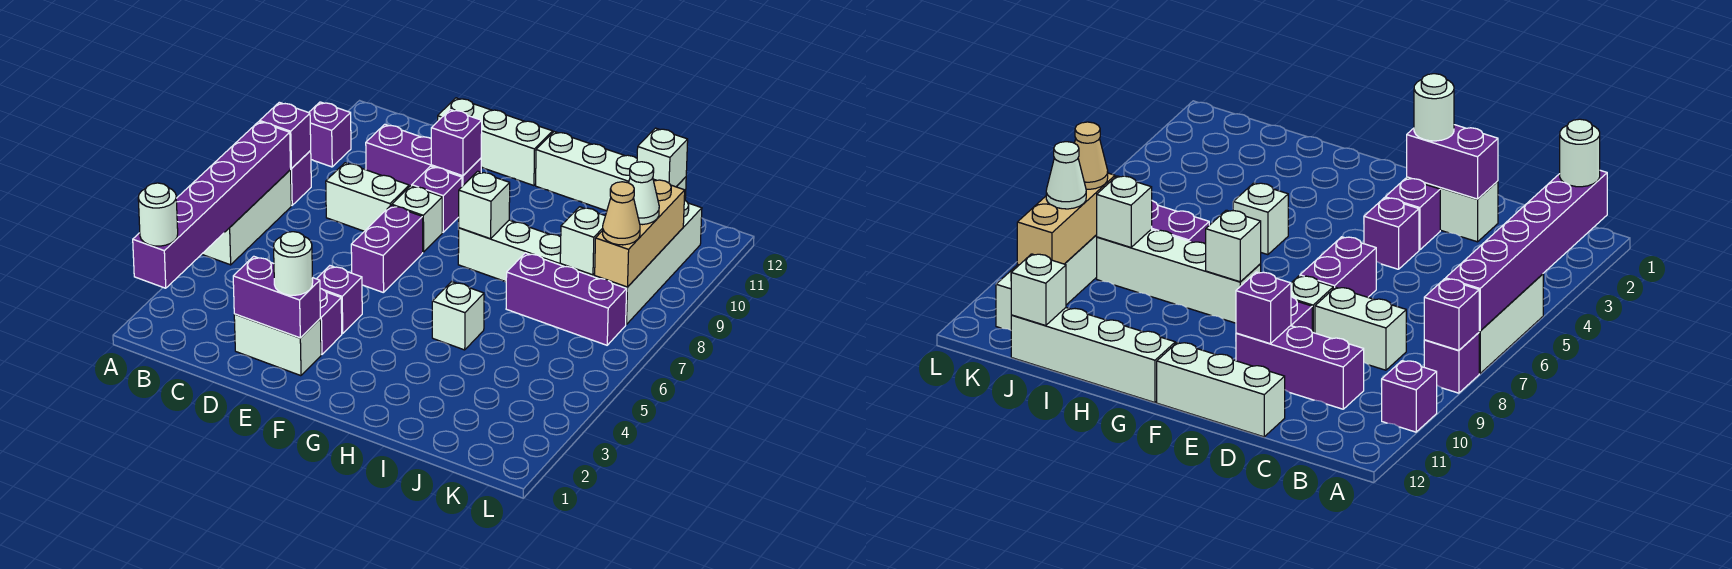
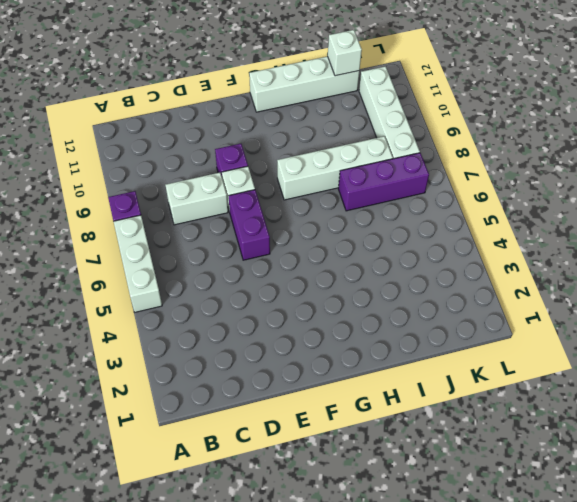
none -> purple 1x1 brick [309,102,351,167]
none -> purple 1x3 brick [366,124,481,187]
none -> white 1x2 brick [234,314,321,376]

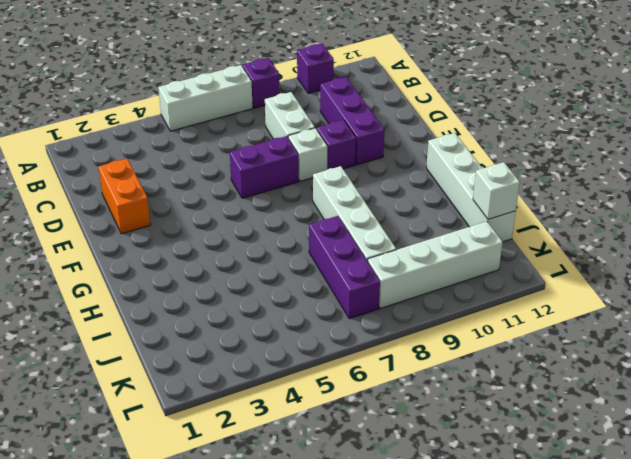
orange 1x2 brick [98,158,151,234] -> white 1x2 brick [234,314,321,376]
none -> white 1x3 brick [438,98,553,186]
none -> purple 1x1 brick [320,288,342,354]
none -> purple 1x1 brick [317,266,362,334]

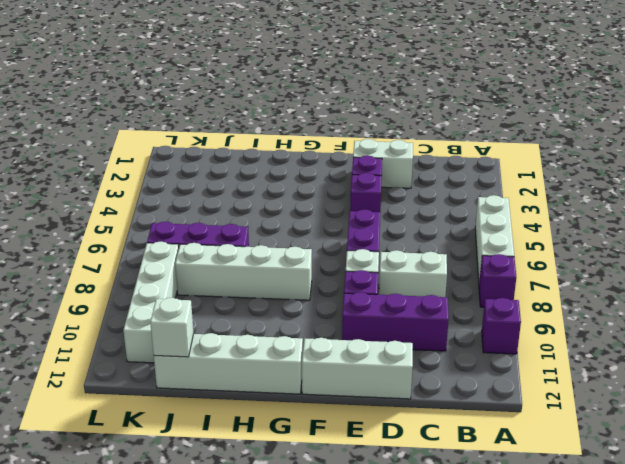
none -> white 1x1 brick [432,282,484,350]
none -> purple 1x6 brick [133,122,291,288]
none -> purple 1x1 brick [260,102,311,169]

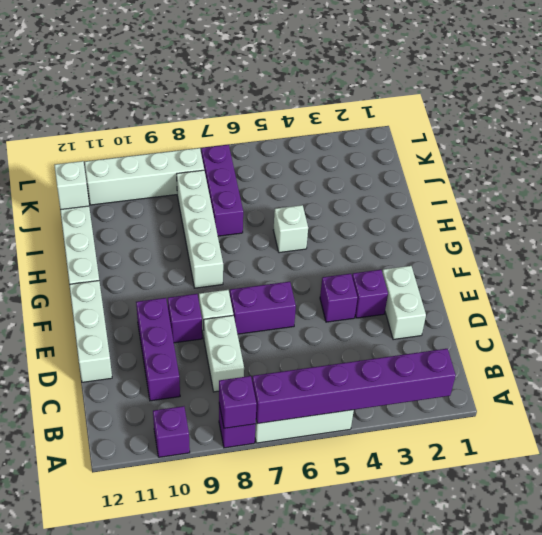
none -> purple 1x2 brick [233,256,320,338]
none -> purple 1x1 brick [431,110,482,176]
none -> white 1x1 brick [458,171,510,239]

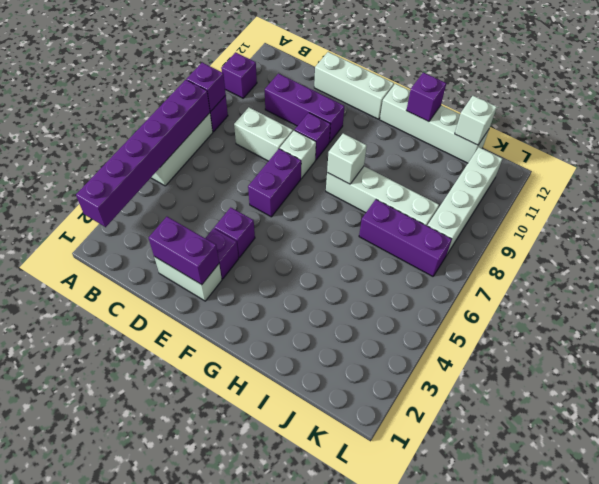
purple 1x1 brick [406,72,446,122] -> purple 1x1 brick moved to [431,110,482,176]
none -> white 1x1 brick [432,282,484,350]
none -> white 1x1 brick [560,207,605,275]
none -> tan 1x3 brick [594,179,685,287]

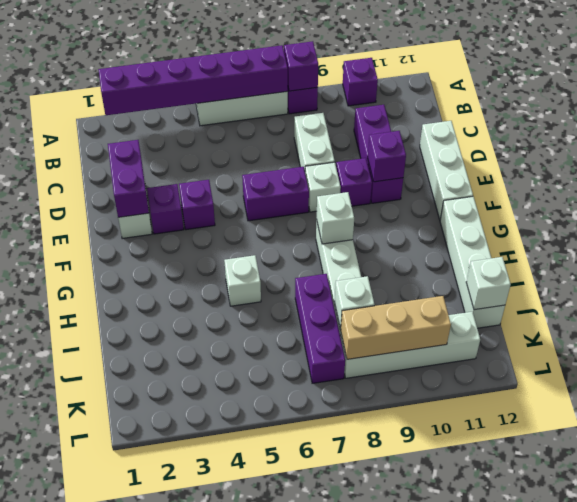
none -> white 1x1 round brick [138,183,178,246]
none -> white 1x1 round brick [274,232,313,295]
none -> tan 1x1 cone [603,182,640,245]

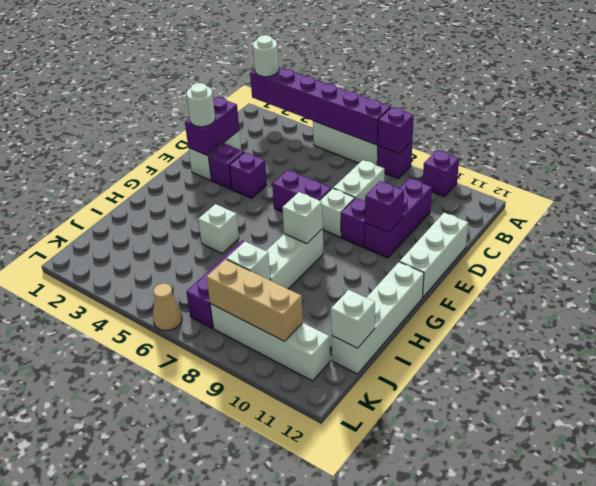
tan 1x1 cone [153,284,182,331] -> tan 1x1 cone moved to [603,182,640,245]
none -> white 1x1 cone [629,162,659,225]

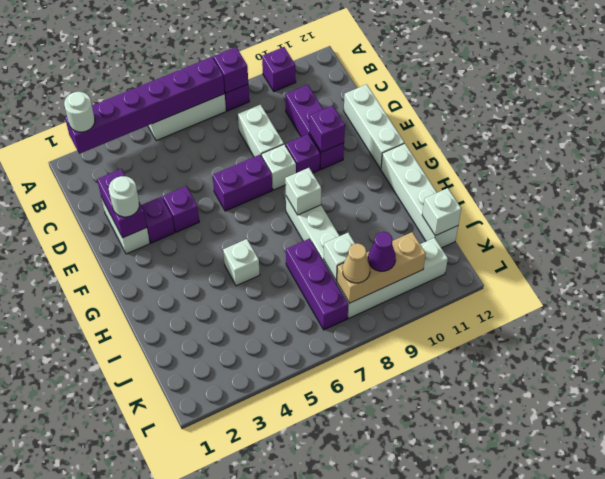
purple 1x1 cone [368,232,396,271] -> white 1x1 cone [629,162,659,225]

